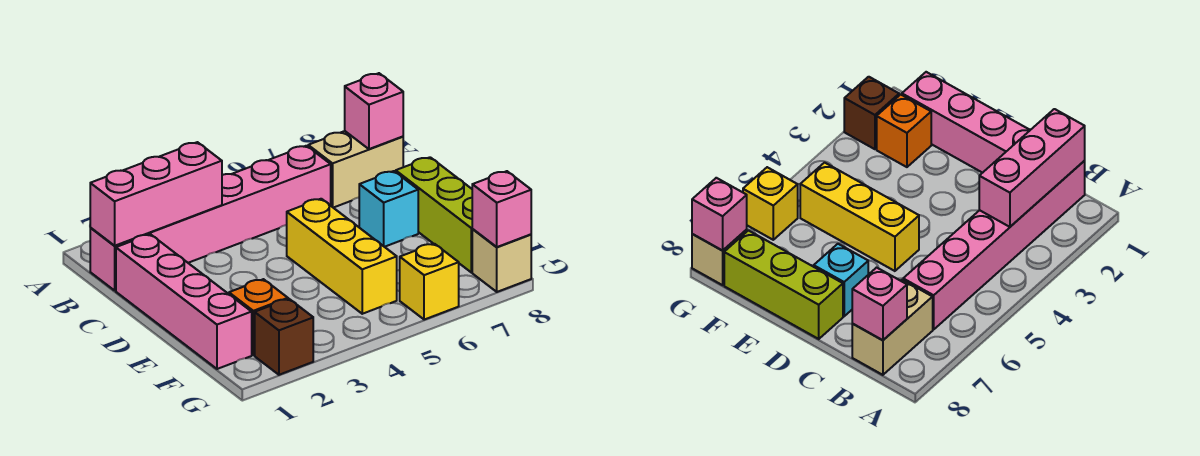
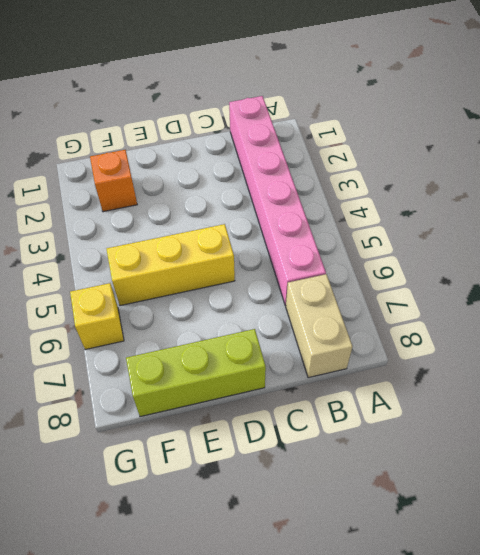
none -> pink 1x4 brick [116,234,252,369]
none -> cyan 1x1 brick [359,171,418,247]
none -> brown 1x1 brick [255,299,313,375]

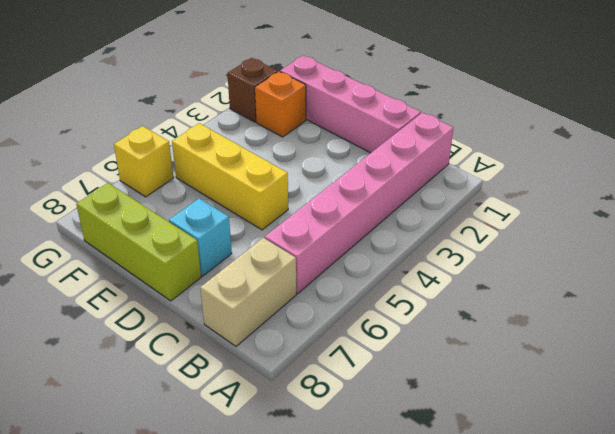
none -> tan 1x1 brick [472,229,531,292]
none -> pink 1x3 brick [90,142,222,246]
none -> pink 1x1 brick [345,73,403,149]

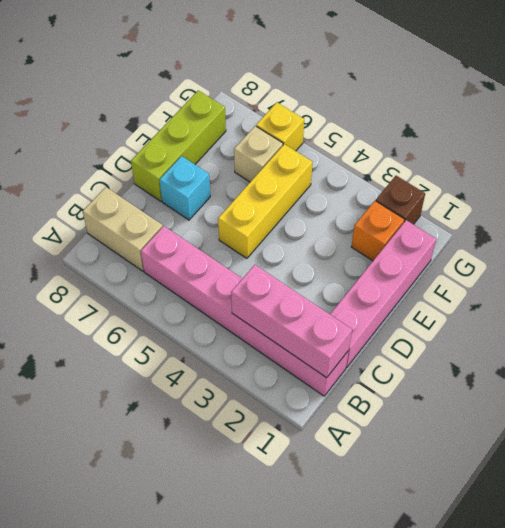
tan 1x1 brick [234,126,283,182] -> tan 1x1 brick moved to [472,229,531,292]
none -> pink 1x1 brick [345,73,403,149]
none -> pink 1x1 brick [472,171,531,247]

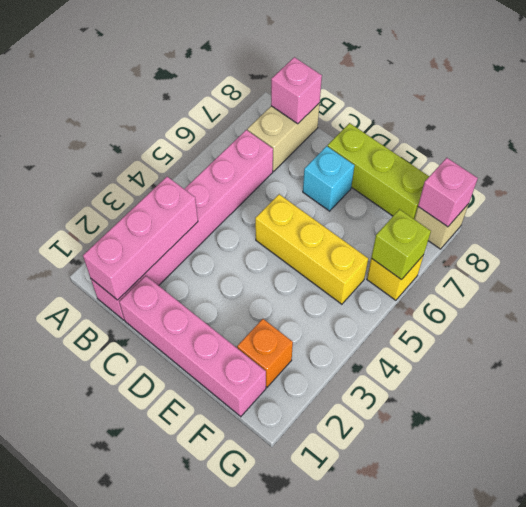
lime 1x1 brick [371,209,431,280] -> none
none -> brown 1x1 brick [255,299,313,375]

